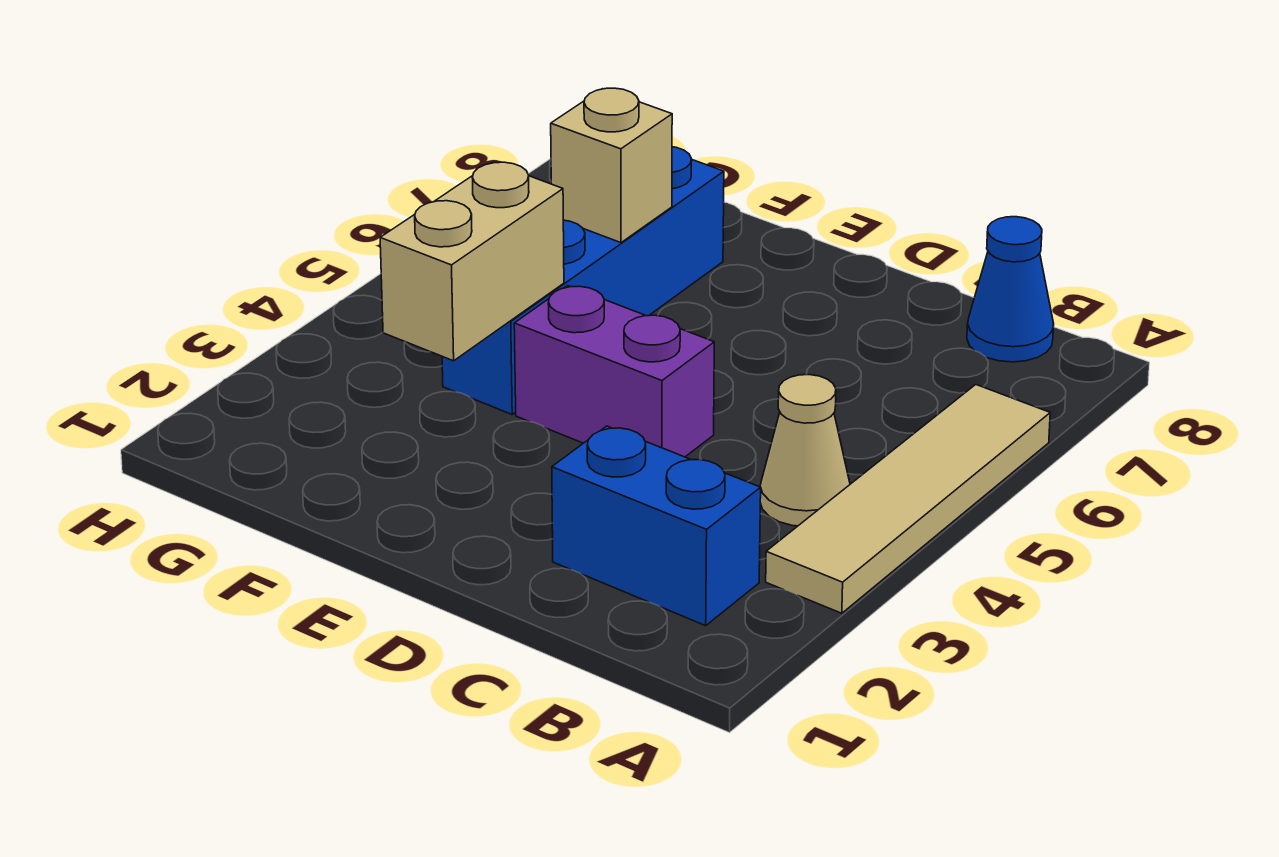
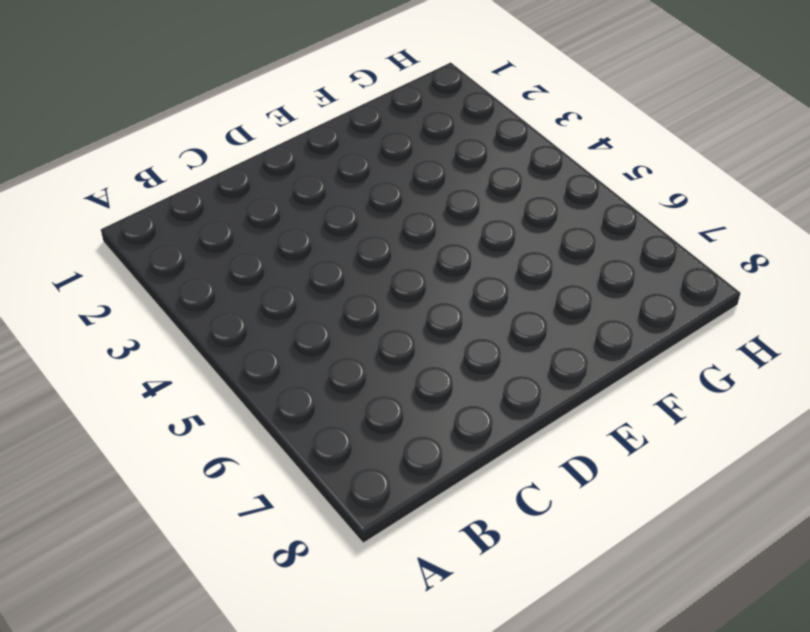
none -> tan 1x4 tile [766,385,1050,613]
none -> blue 1x2 brick [552,426,761,626]

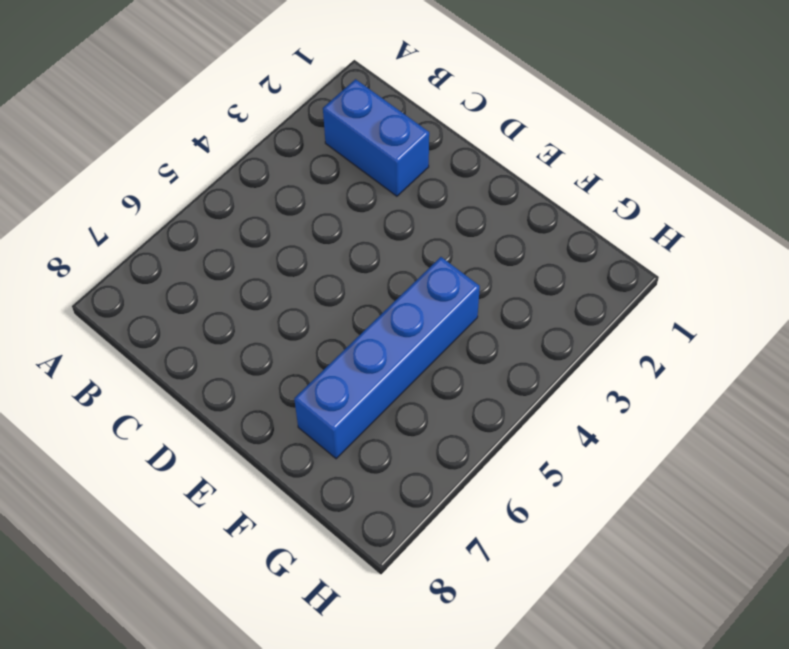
none -> tan 1x4 tile [766,385,1050,613]
none -> tan 1x1 cone [760,375,850,526]

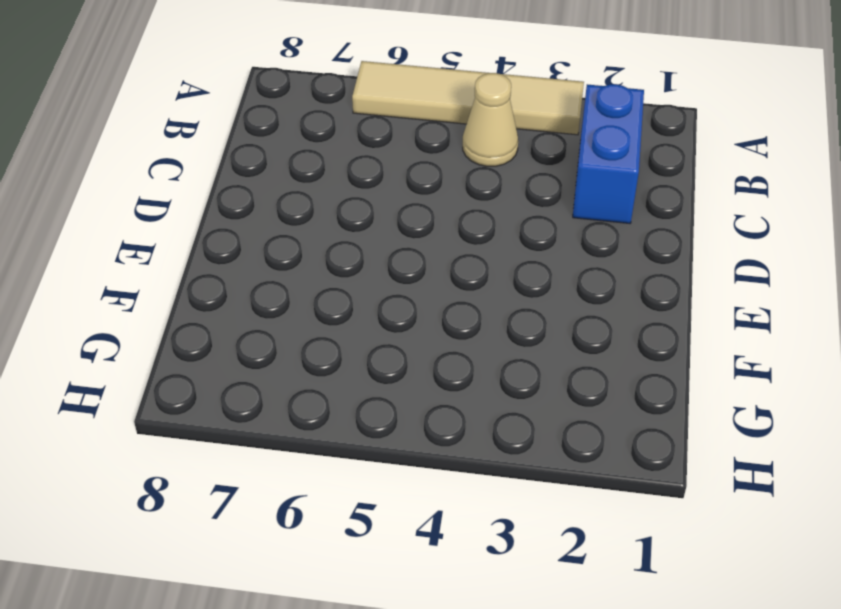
none -> blue 1x1 cone [967,217,1054,362]
none -> purple 1x2 brick [514,286,714,457]

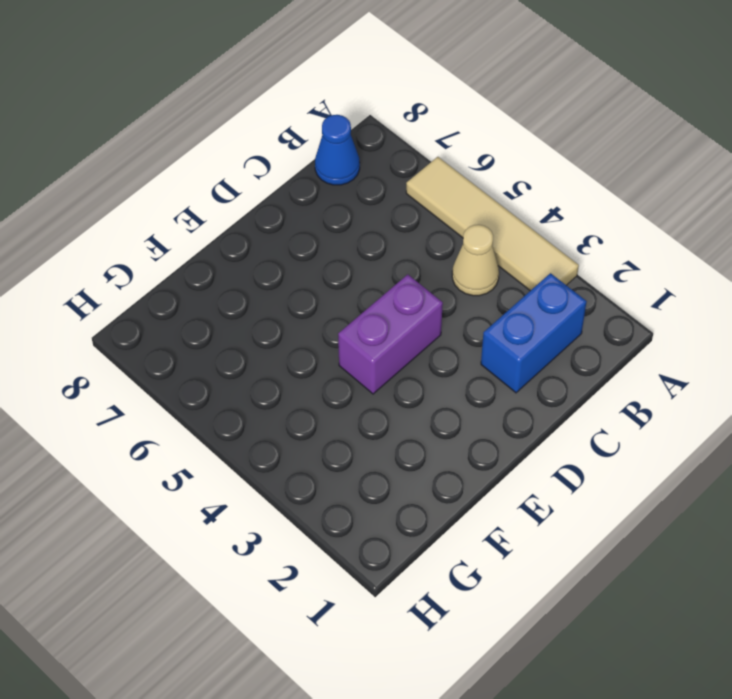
none -> blue 1x4 brick [442,147,724,414]
none -> tan 1x2 brick [380,162,564,361]

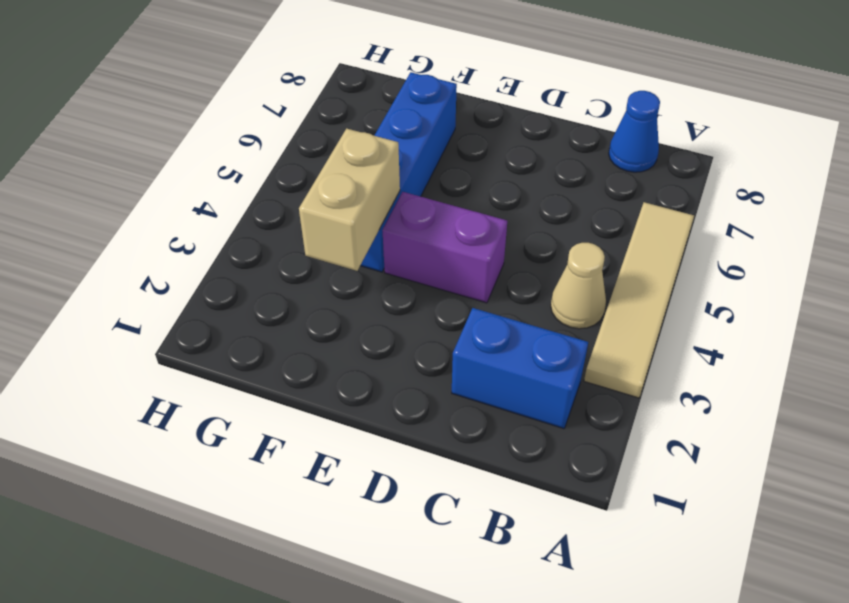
none -> tan 1x1 brick [551,88,672,243]

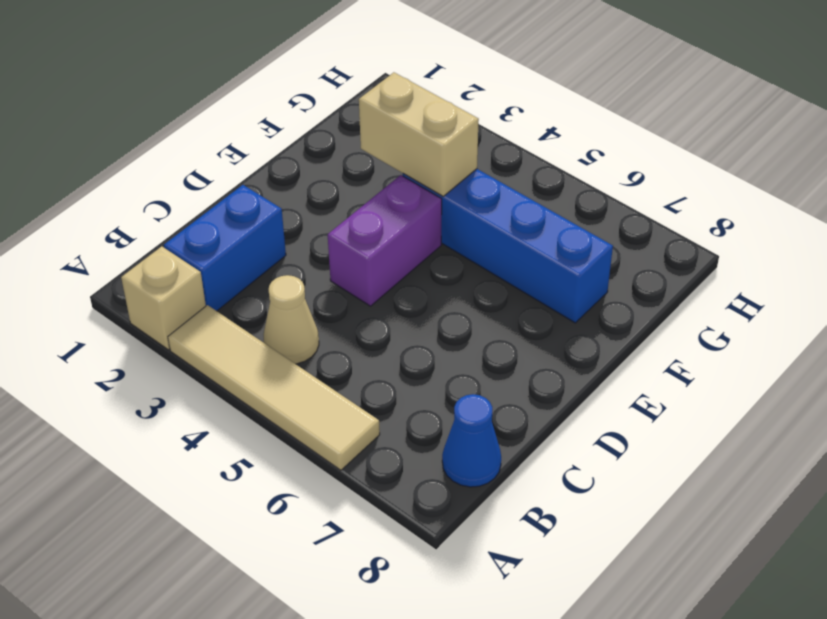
tan 1x1 brick [121,246,206,350] -> tan 1x1 brick moved to [551,88,672,243]

